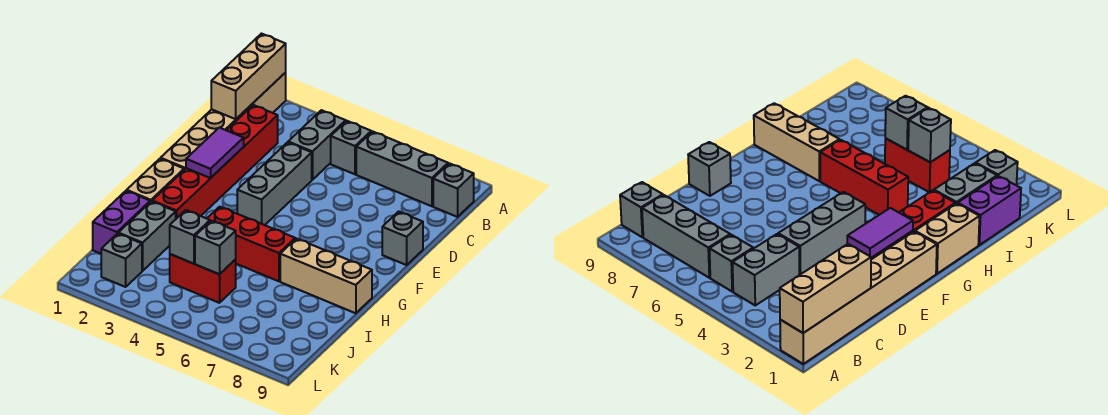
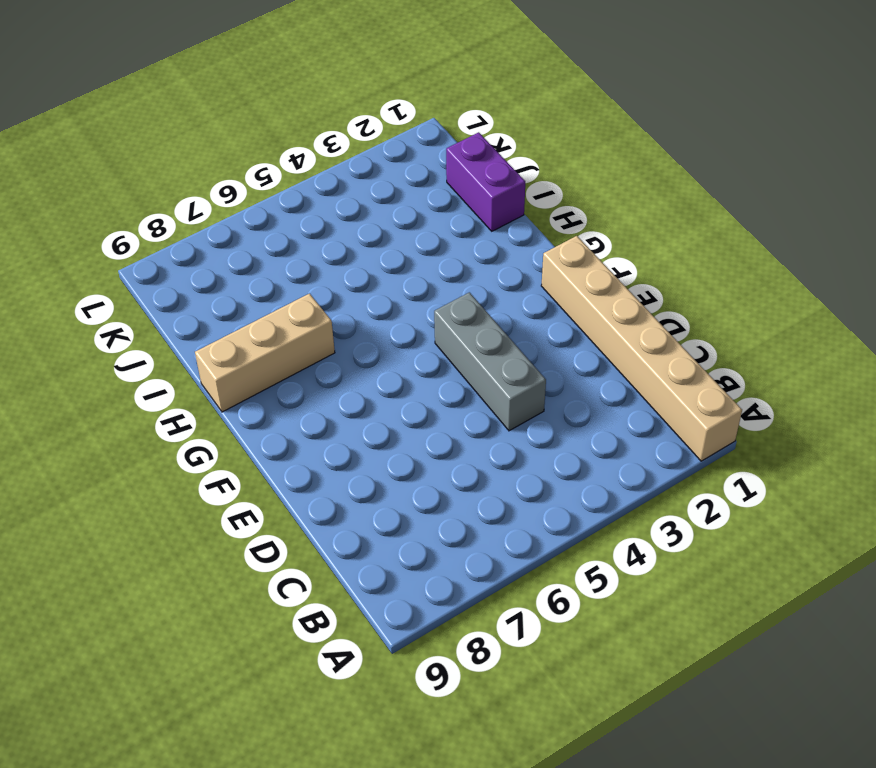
none -> grey 1x2 brick [288,110,346,180]
none -> grey 1x1 brick [331,121,371,174]
none -> grey 1x3 brick [356,131,448,206]

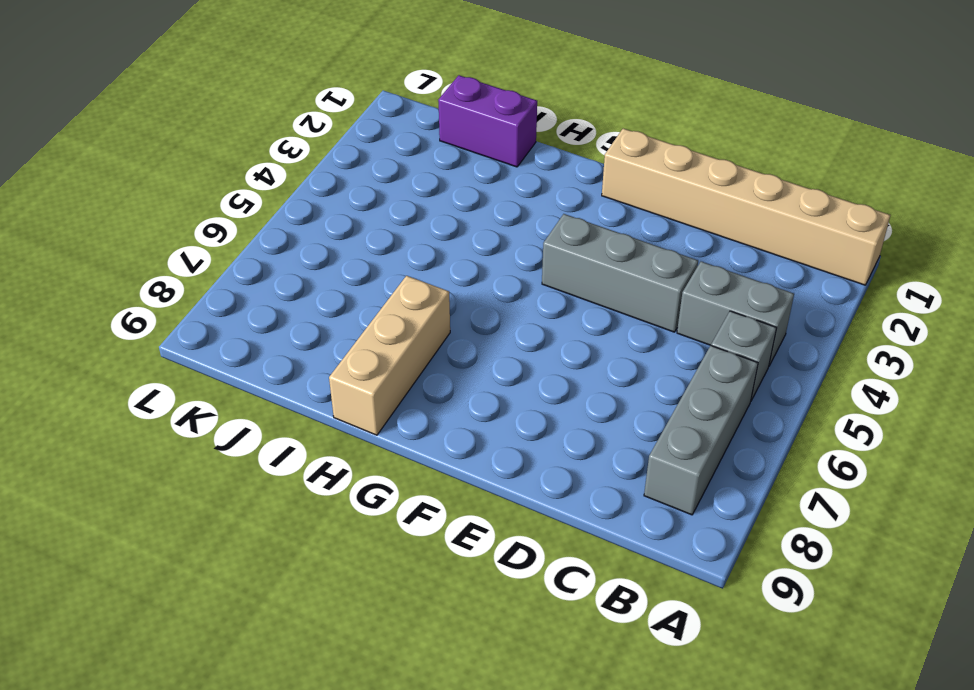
none -> grey 1x1 brick [433,163,474,217]
none -> red 1x6 brick [152,105,278,219]
none -> grey 1x1 brick [382,212,423,265]

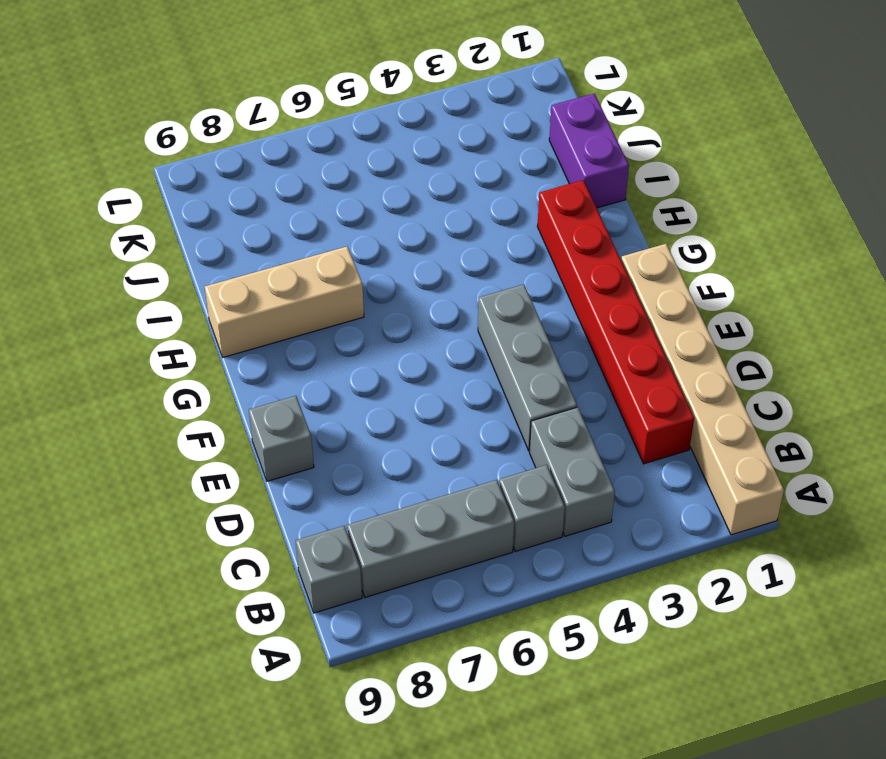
none -> tan 1x2 brick [127,159,184,202]
none -> red 1x3 brick [207,207,295,281]
none -> grey 1x2 brick [118,201,176,271]

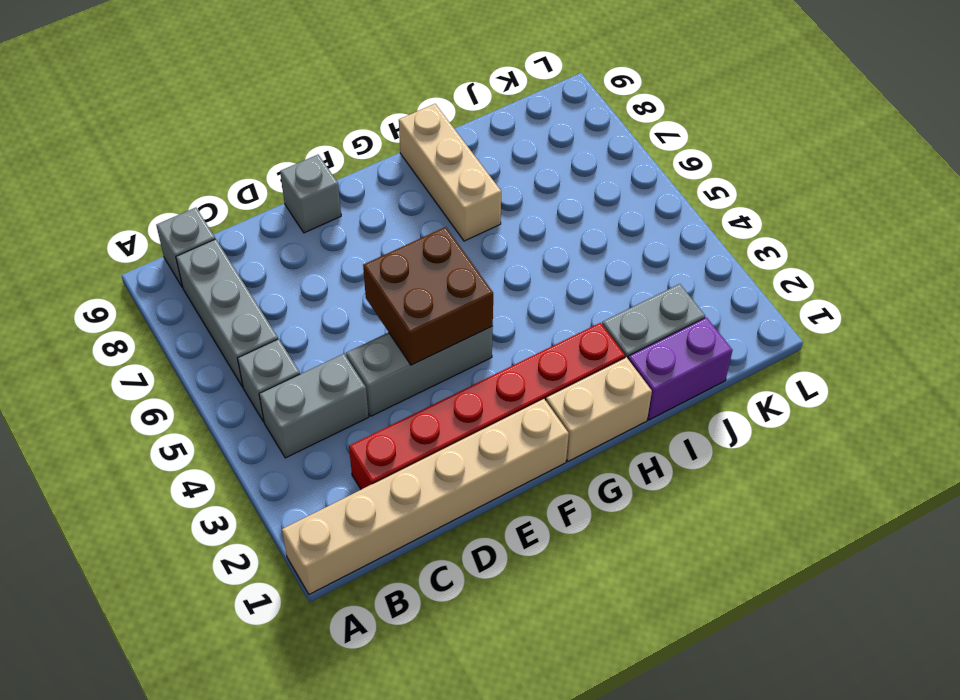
brown 2x2 brick [363,227,493,365] -> none
none -> red 1x3 brick [207,207,295,281]
none -> red 1x2 brick [170,254,236,303]
none -> grey 1x1 brick [101,233,142,287]

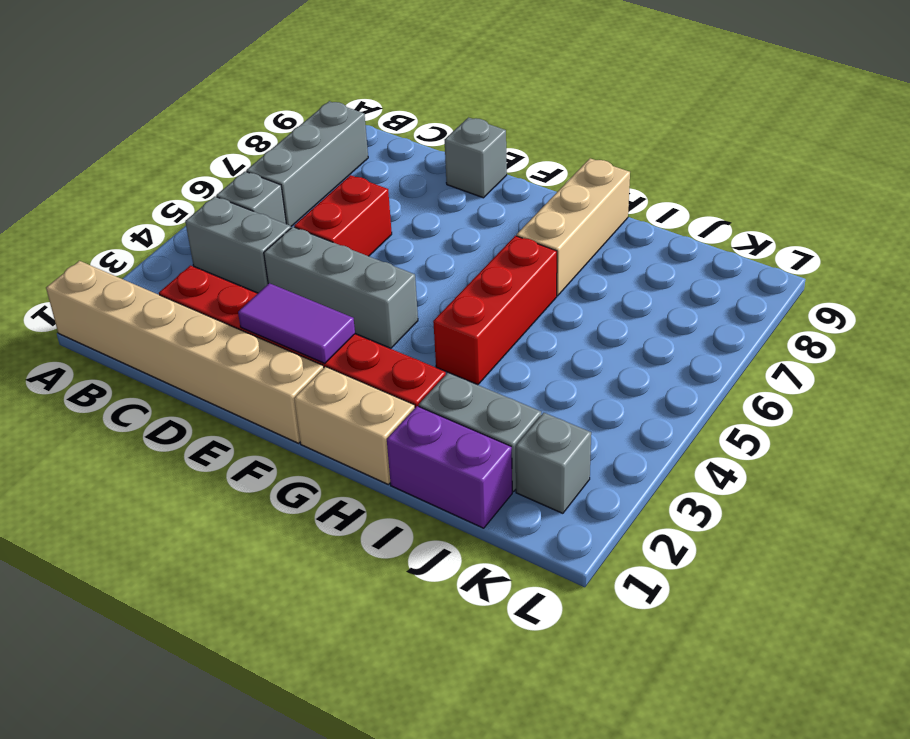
red 1x2 brick [294,175,392,256] -> red 1x2 brick moved to [170,254,236,303]
none -> grey 1x1 brick [433,163,474,217]
none -> tan 1x3 brick [211,34,286,119]
none -> grey 1x1 brick [170,210,210,264]

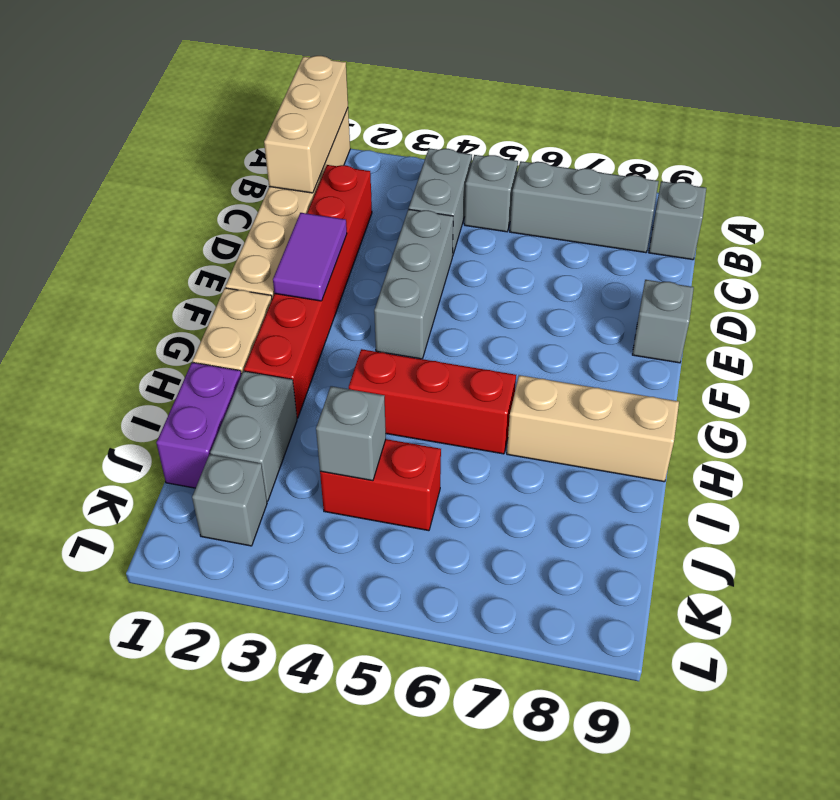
none -> grey 1x1 brick [195,221,236,274]

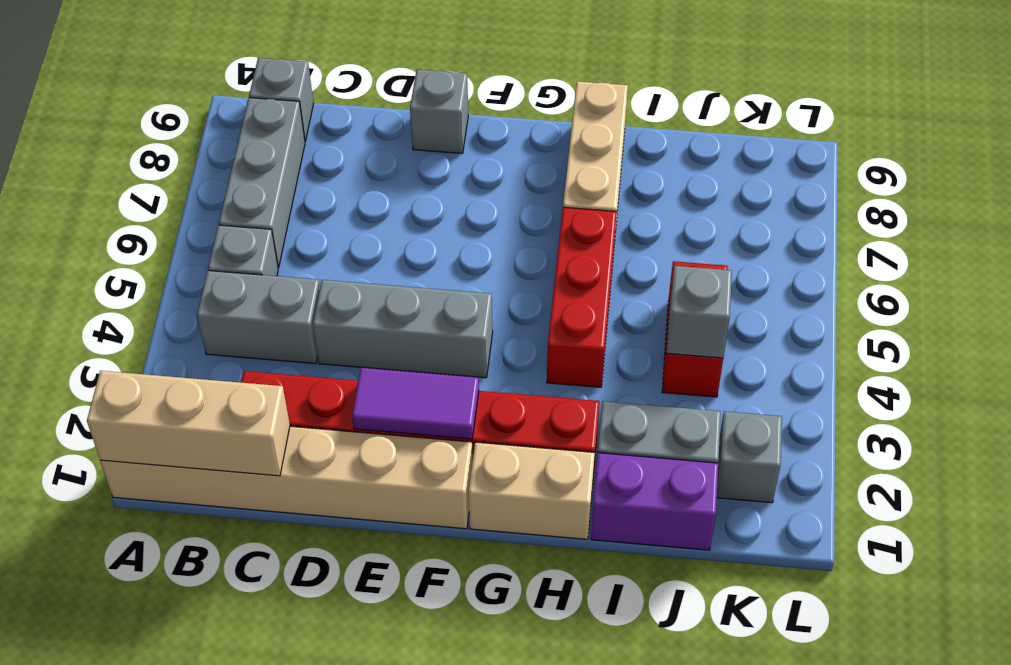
none -> grey 1x1 brick [195,221,236,274]

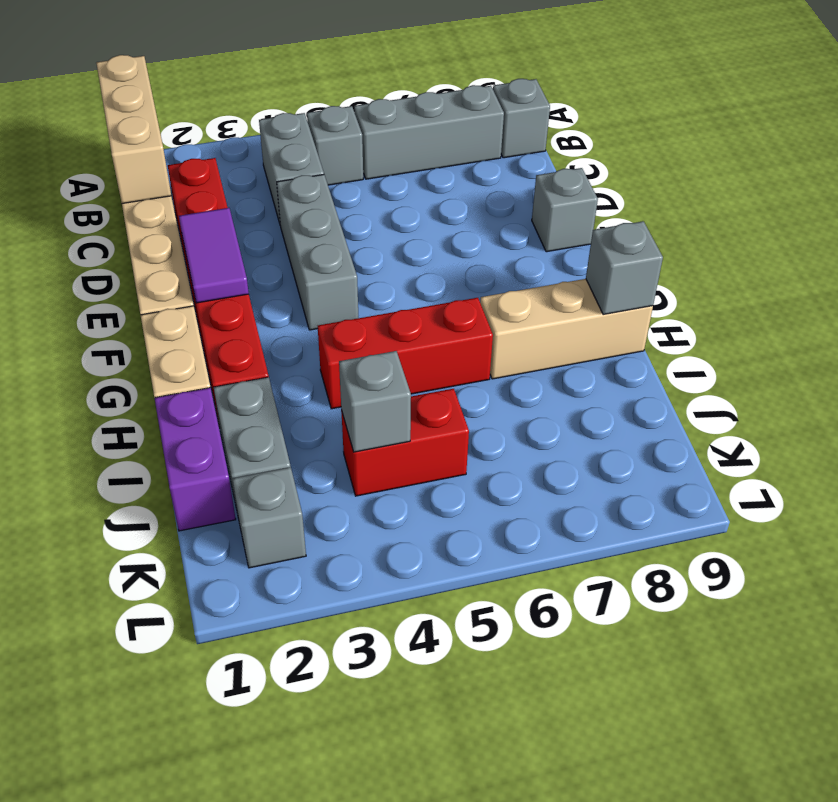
grey 1x1 brick [586,221,663,315] -> grey 1x1 brick moved to [195,221,236,274]

